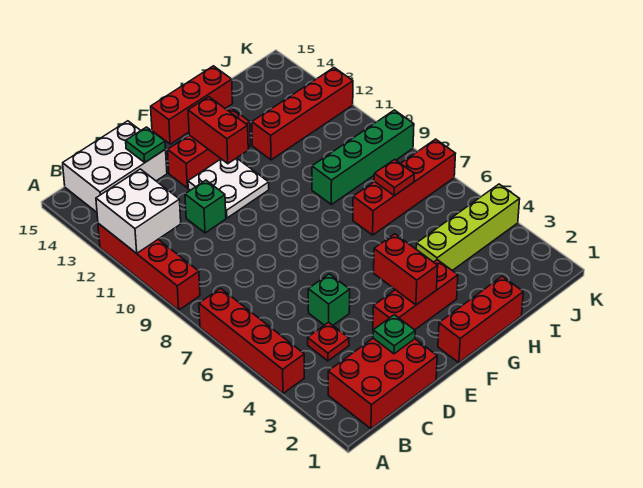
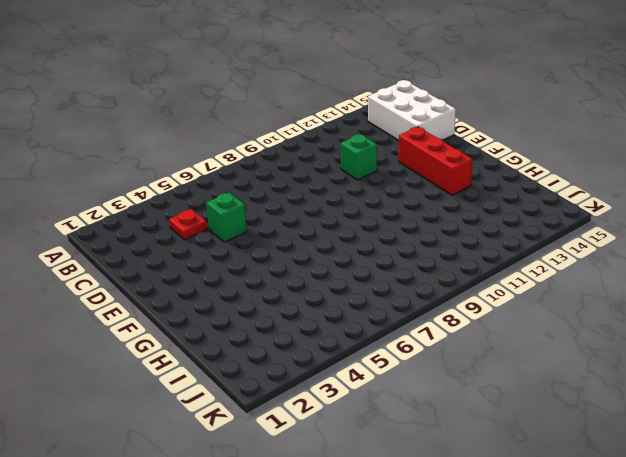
none -> red 1x4 brick [199,288,304,393]
none -> red 1x4 brick [98,223,200,310]
none -> red 2x3 brick [328,338,437,429]

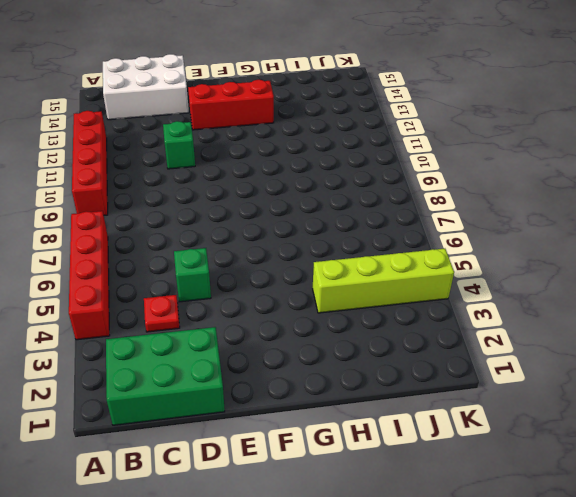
green 2x3 brick [106,327,225,425] -> red 2x3 brick [328,338,437,429]
none -> red 1x3 brick [373,260,458,330]
none -> white 2x2 plate [188,158,269,218]
none -> red 1x3 brick [438,276,523,363]

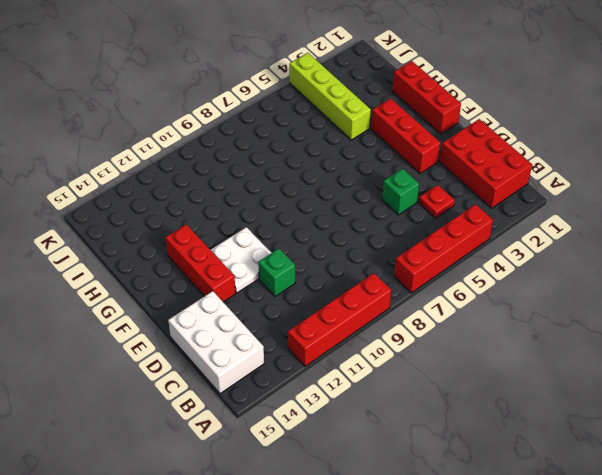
none -> red 1x3 brick [151,66,233,144]
none -> red 1x4 brick [353,139,456,235]
none -> green 1x4 brick [312,110,414,205]

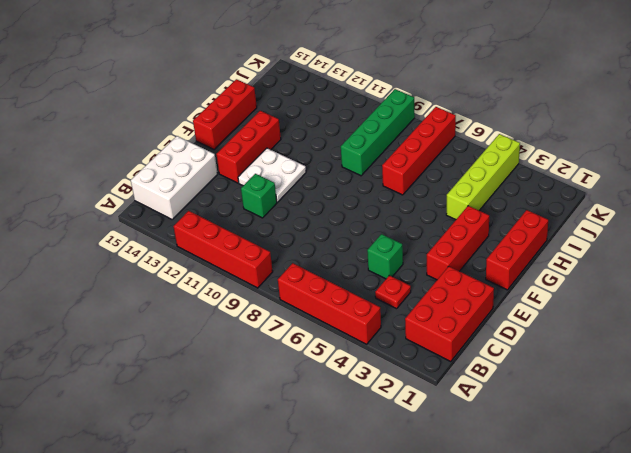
none -> red 1x4 brick [252,68,353,160]
none -> white 2x2 brick [96,169,181,253]
none -> green 1x1 plate [373,315,415,354]

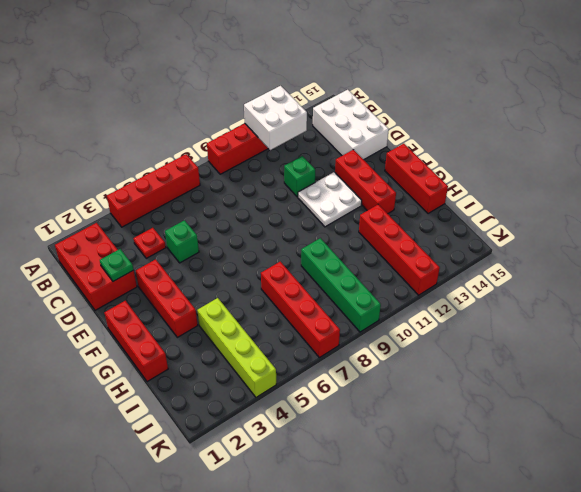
none -> green 1x1 plate [126,127,166,162]
none -> red 1x2 brick [374,234,438,305]
none -> red 1x2 brick [188,97,248,164]

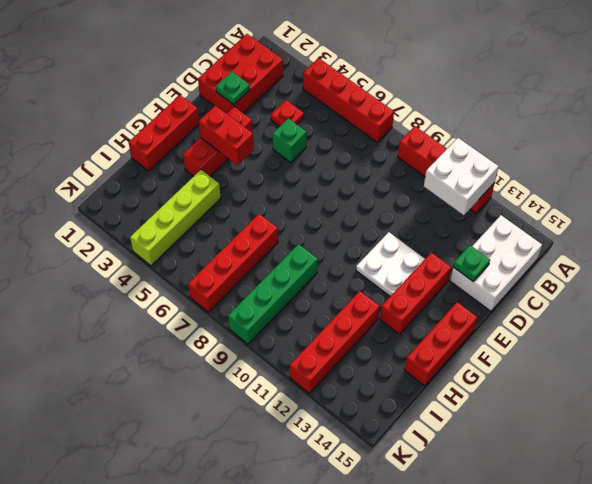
none -> green 1x1 brick [185,180,226,233]
none -> red 1x2 brick [188,97,248,164]
none -> red 1x1 plate [374,160,414,196]

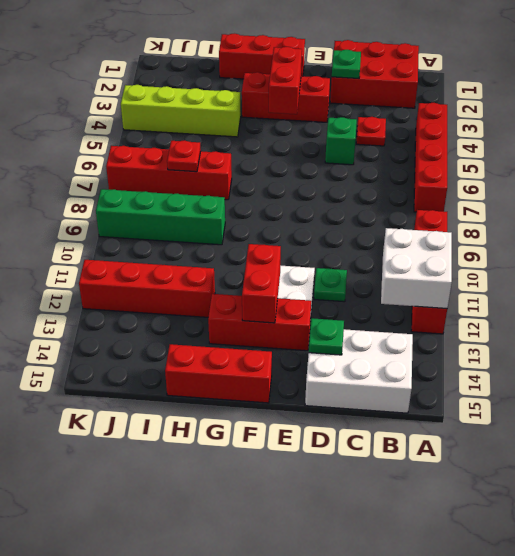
green 1x1 plate [314,268,347,302] -> green 1x1 brick [185,180,226,233]

